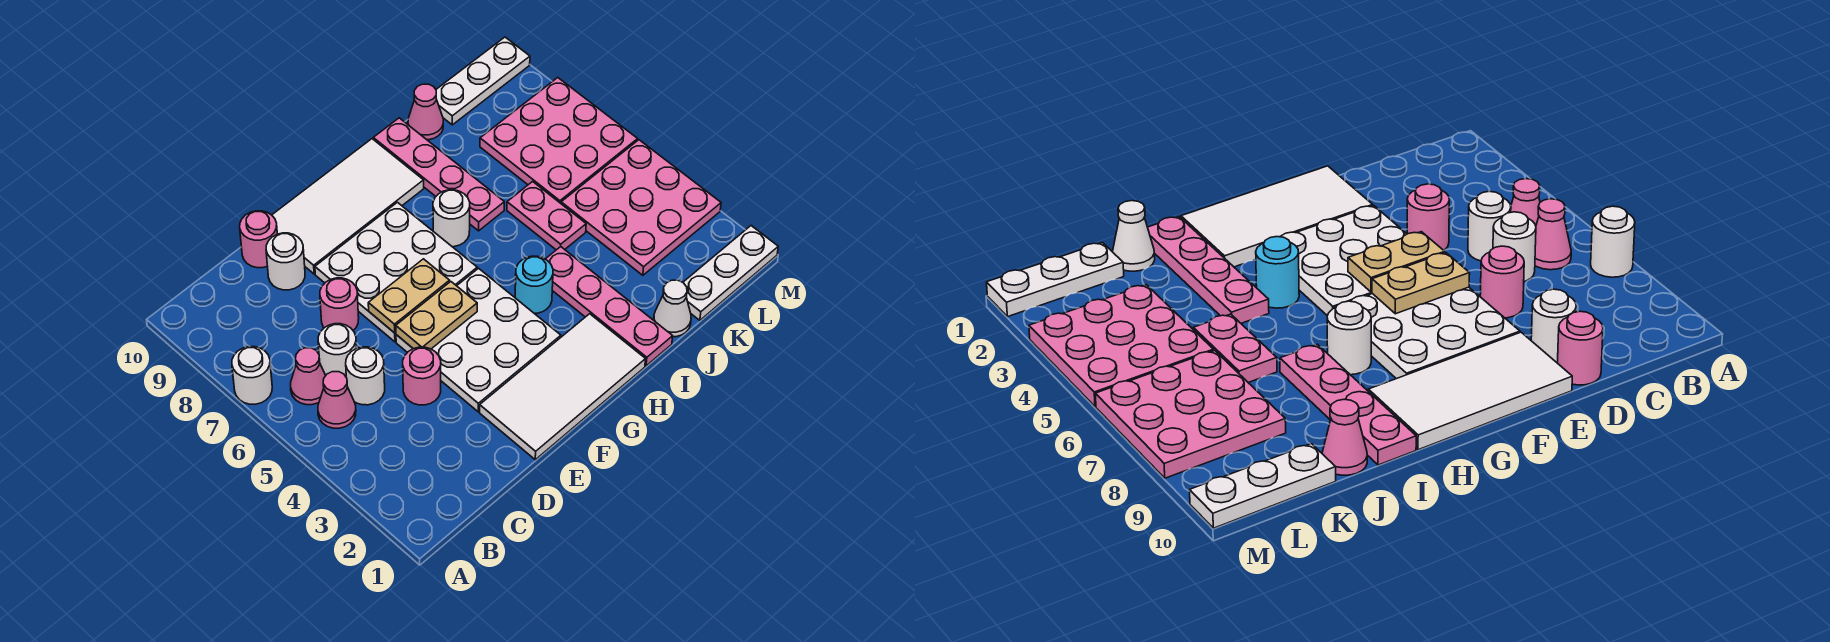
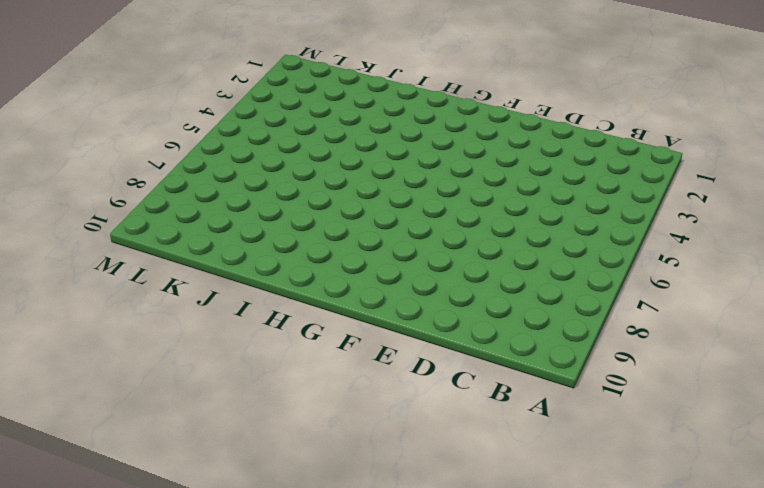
none -> white 1x1 round brick [232,347,272,404]
none -> pink 1x1 cone [318,372,356,428]
none -> pink 1x1 cone [291,348,326,405]

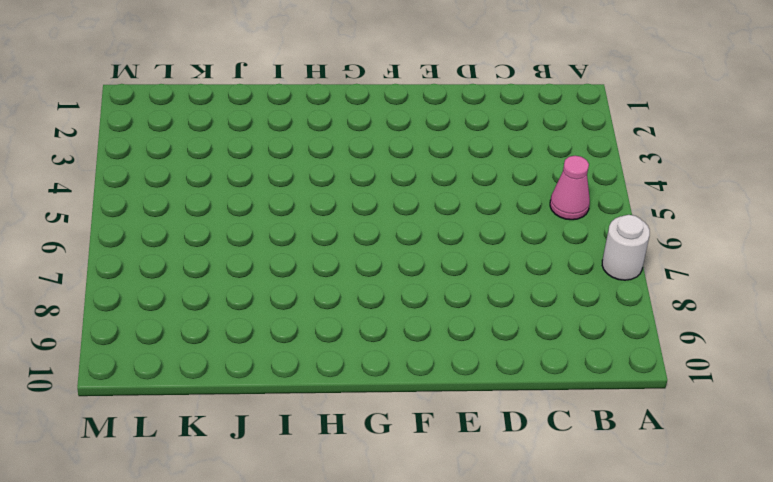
none -> pink 1x1 cone [291,348,326,405]
none -> white 1x1 round brick [346,347,385,405]
none -> white 1x1 round brick [318,324,356,376]

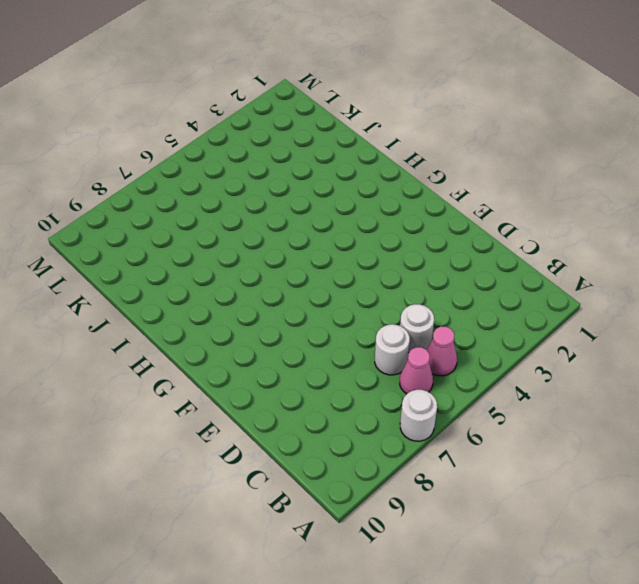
none -> pink 1x1 round brick [403,347,441,405]
none -> pink 1x1 round brick [320,278,359,330]
none -> white 1x1 round brick [266,233,305,290]

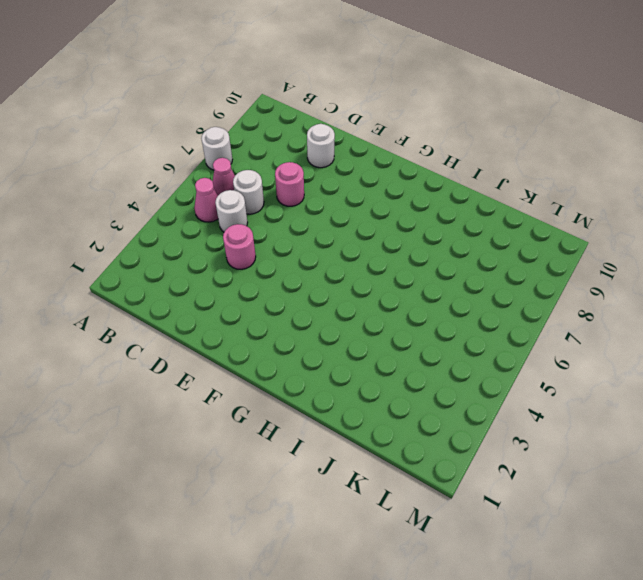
none -> pink 1x1 round brick [240,211,277,268]
none -> white 2x4 tile [480,314,646,460]
none -> white 3x3 plate [396,268,561,412]

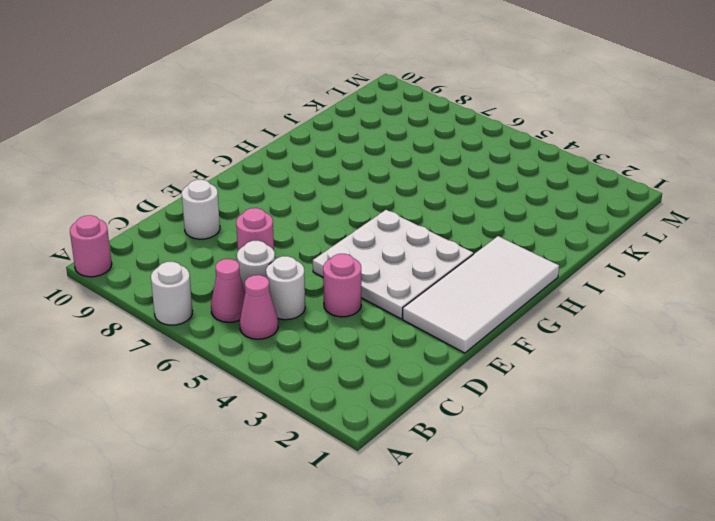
pink 1x1 round brick [70,215,112,277] -> pink 1x1 round brick moved to [240,211,277,268]
none -> white 3x3 plate [315,202,477,342]
none -> white 2x4 tile [272,139,424,274]
none -> cyan 1x1 round brick [515,256,553,313]

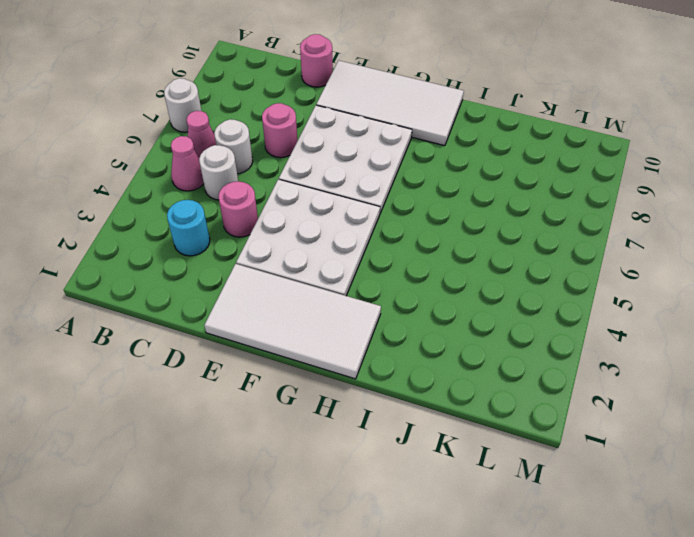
cyan 1x1 round brick [167,200,210,256] -> cyan 1x1 round brick moved to [515,256,553,313]
none -> white 1x1 round brick [266,233,305,290]
none -> white 1x1 round brick [433,190,470,247]
none -> pink 1x4 plate [546,247,673,366]

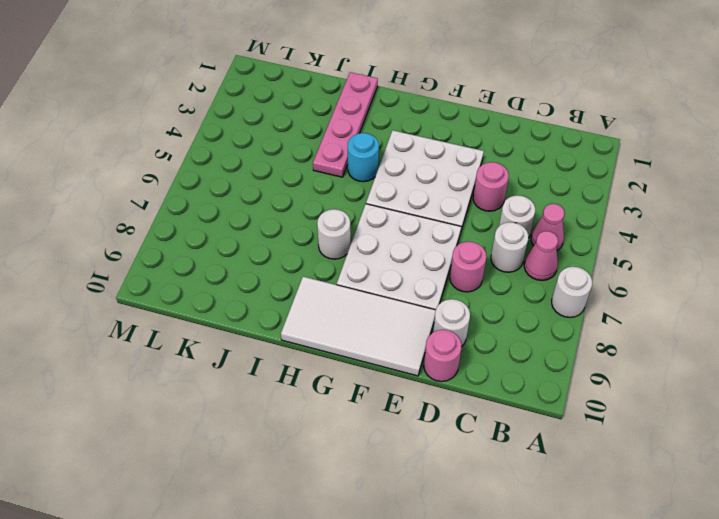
none -> white 2x4 tile [480,314,646,460]
none -> pink 1x4 plate [373,118,504,231]
none -> white 1x1 cone [654,280,691,337]

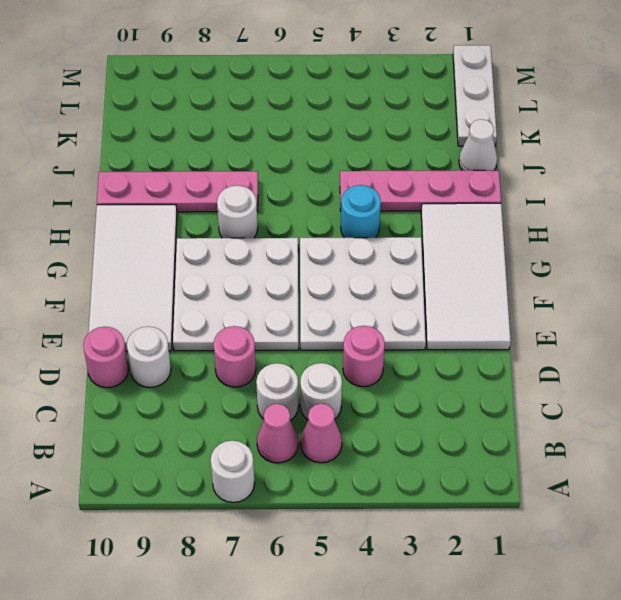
none -> pink 1x2 plate [507,181,586,250]
none -> pink 1x1 cone [408,84,443,140]
none -> pink 3x3 plate [561,140,721,275]

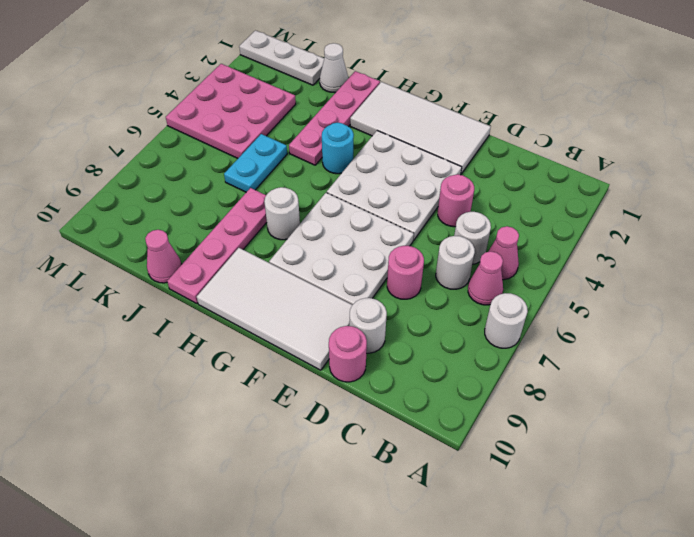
cyan 1x2 plate [224,134,287,192] -> pink 1x2 plate [507,181,586,250]
none -> pink 3x3 plate [480,78,638,203]
none -> white 1x3 plate [436,37,530,125]
none -> tan 1x2 plate [396,282,477,349]

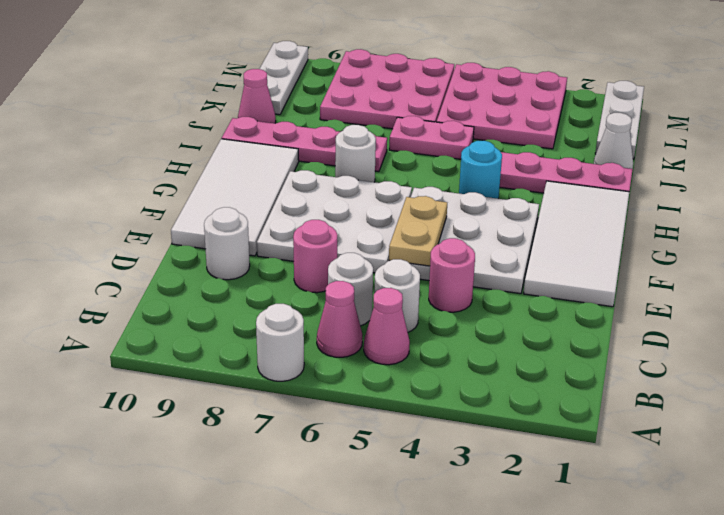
none -> pink 1x1 round brick [240,211,277,268]
none -> tan 1x2 plate [368,259,450,333]

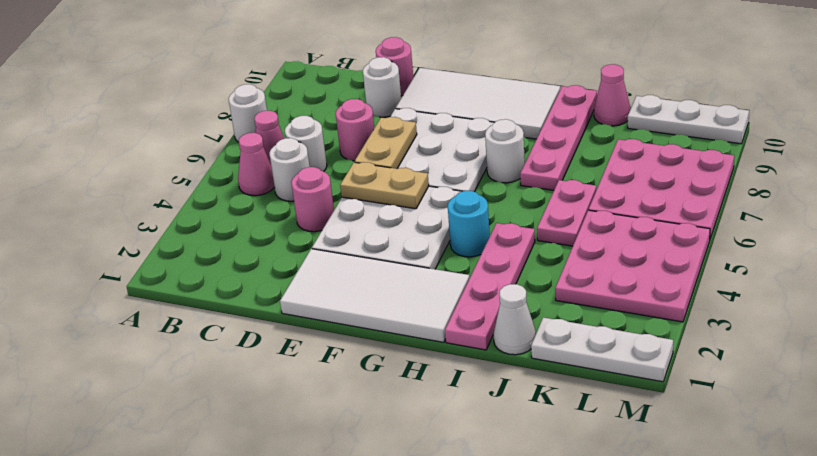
tan 1x2 plate [355,117,417,169] -> tan 1x2 plate turned to [368,259,450,333]

